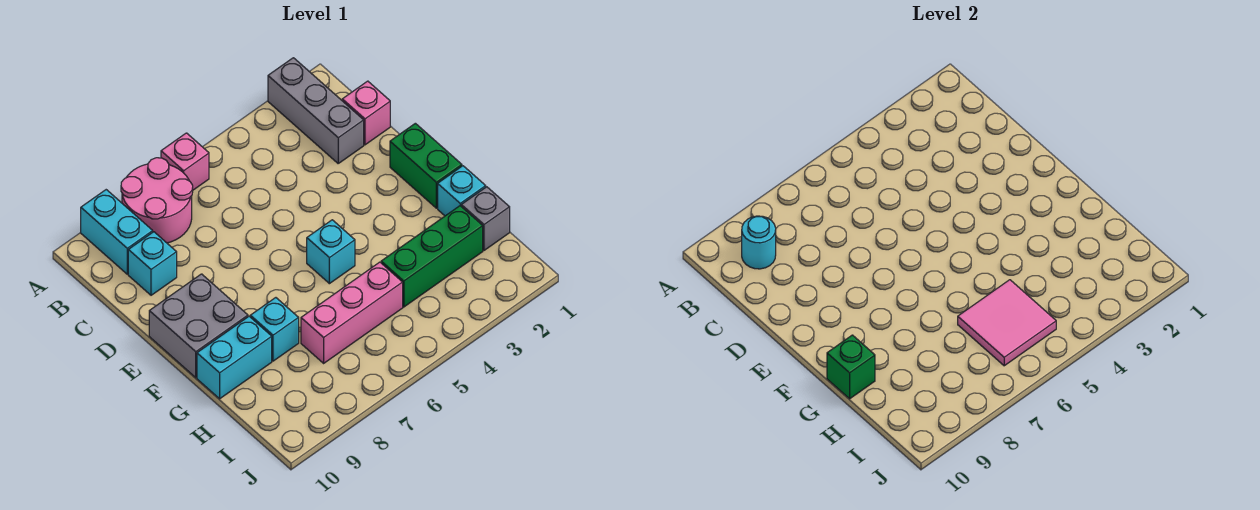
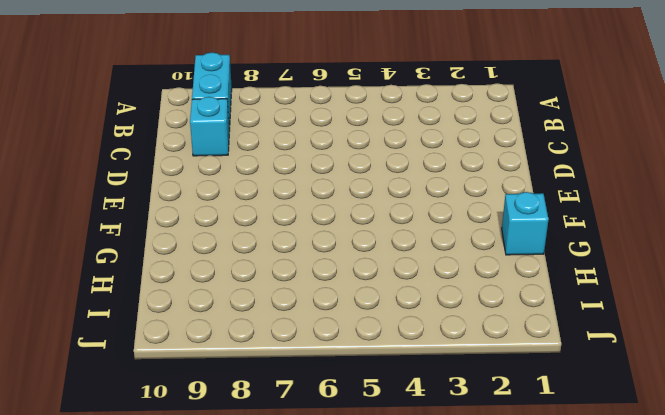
none -> grey 1x3 brick [268,58,364,163]
none -> pink 1x1 brick [161,133,209,190]
none -> pink 2x2 round brick [121,158,193,243]

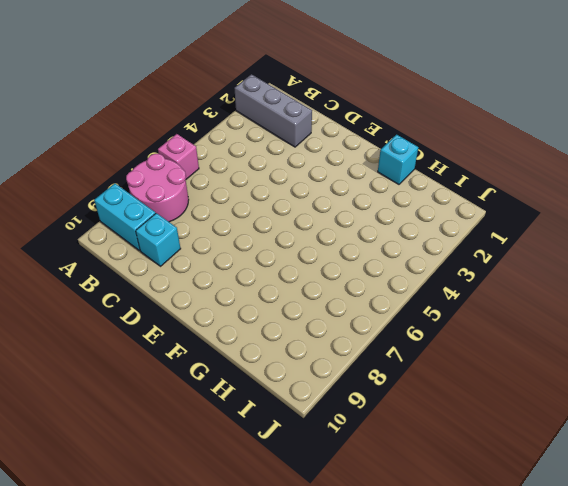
none -> pink 1x1 brick [342,81,390,145]
none -> green 1x2 brick [390,123,462,208]
none -> grey 2x2 brick [149,274,248,378]

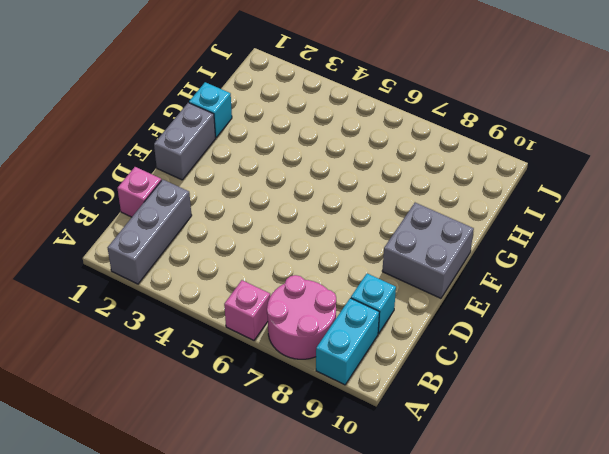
grey 1x2 brick [154,103,216,180] -> green 1x2 brick [390,123,462,208]
none -> cyan 1x1 brick [307,220,355,284]
none -> cyan 1x1 brick [250,298,299,361]
none -> cyan 1x2 brick [197,316,272,399]

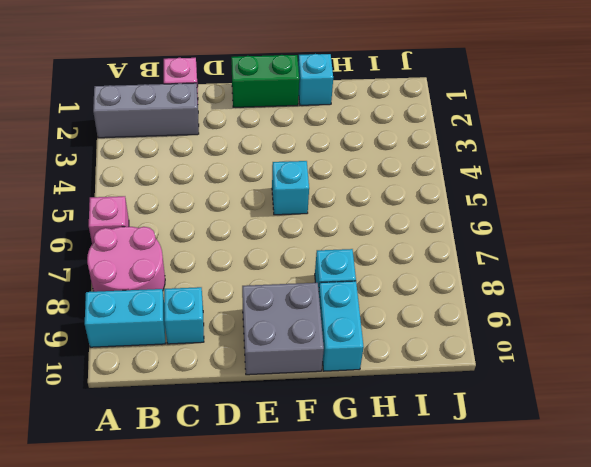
none -> grey 1x1 brick [461,187,510,250]
none -> green 1x3 brick [381,206,483,307]
none -> pink 1x3 brick [301,262,403,363]

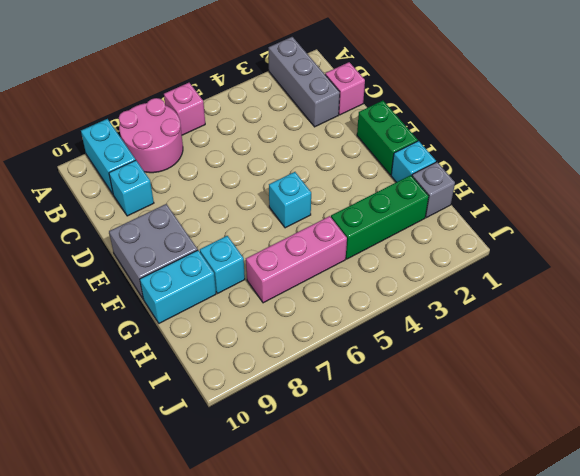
none -> cyan 1x1 round brick [742,216,776,269]
none -> green 1x1 brick [827,335,875,399]
none -> pink 2x2 tile [958,280,1056,366]

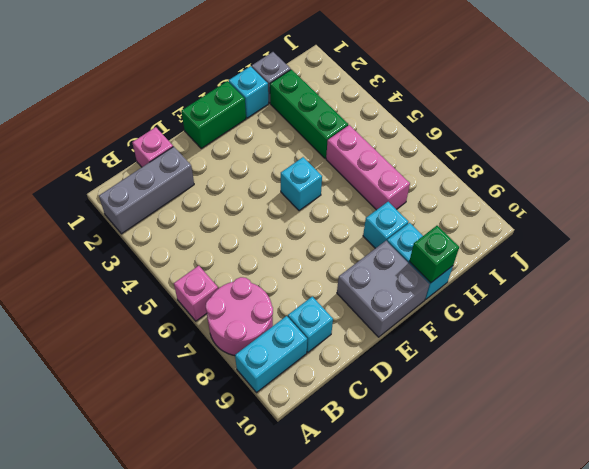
none -> cyan 1x1 round brick [742,216,776,269]
none -> pink 2x2 tile [958,280,1056,366]

